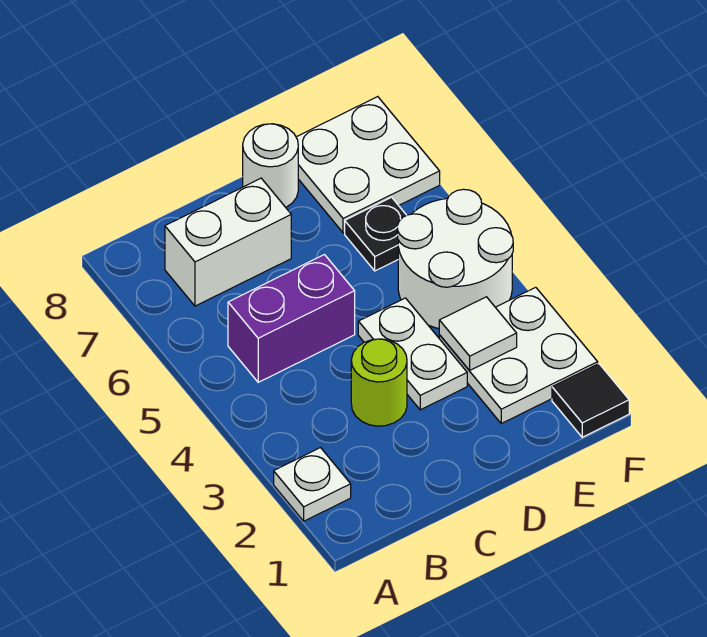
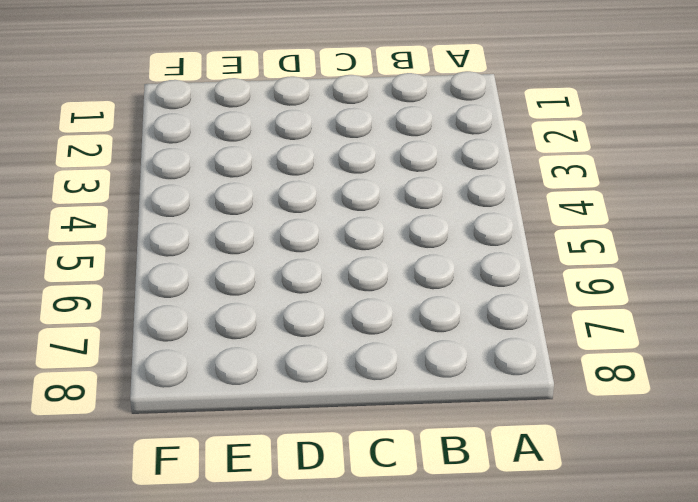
none -> white 1x1 plate [274,448,351,521]
none -> purple 1x2 brick [228,255,355,382]
none -> white 1x2 brick [165,178,291,306]

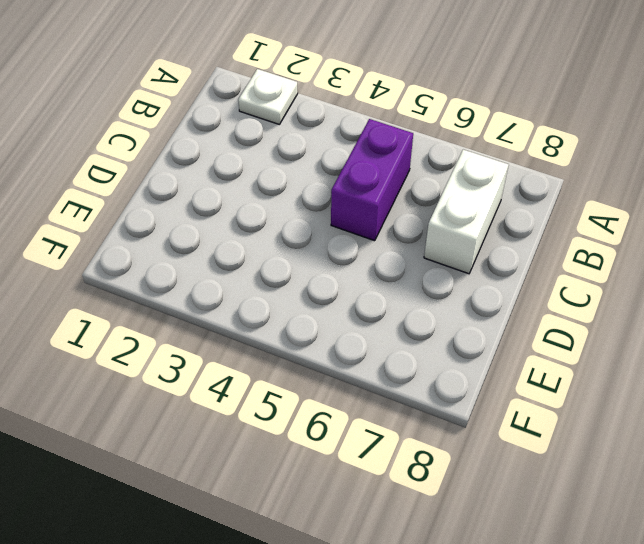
none -> lime 1x1 round brick [351,339,407,426]
none -> white 1x2 plate [358,298,467,410]
none -> white 1x1 round brick [243,124,298,207]

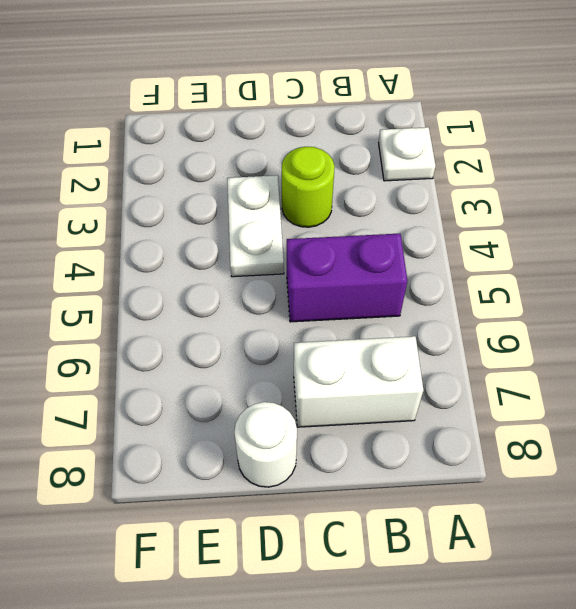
none -> white 2x2 plate [439,287,598,423]
none -> white 2x2 round brick [397,189,513,329]
none -> black 1x1 plate [345,197,407,271]

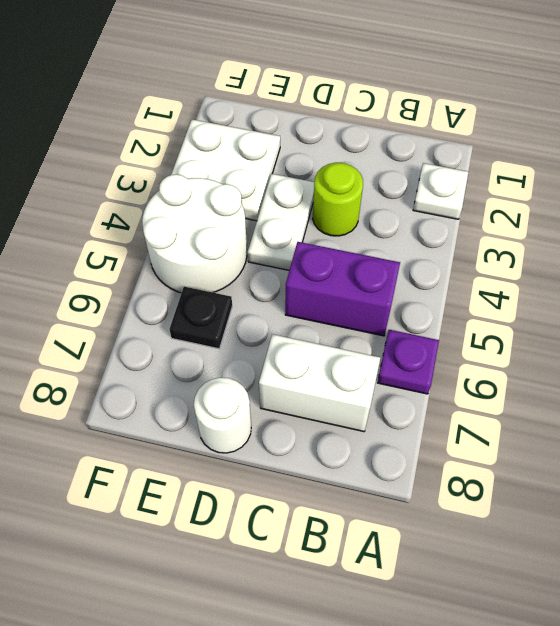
purple 1x1 plate [378,330,439,394] -> none
none -> white 2x2 plate [296,97,440,233]
none -> black 1x1 tile [552,364,629,437]
none -> white 1x1 tile [439,297,517,371]

